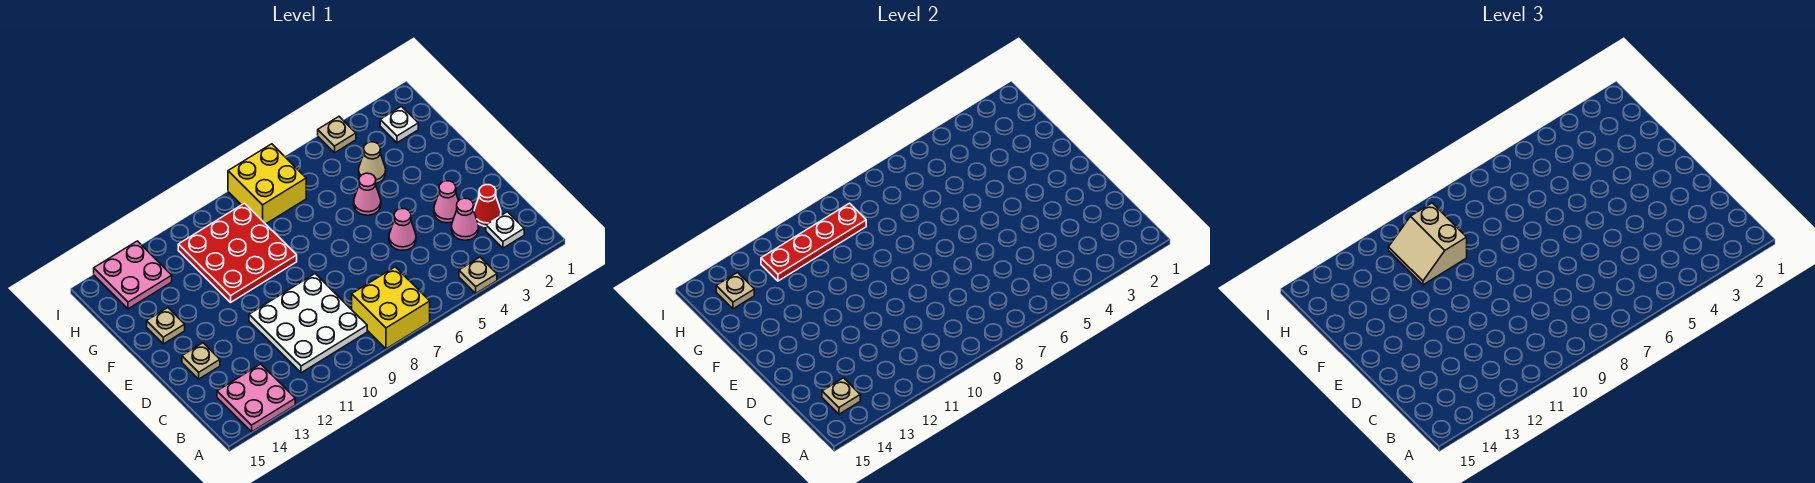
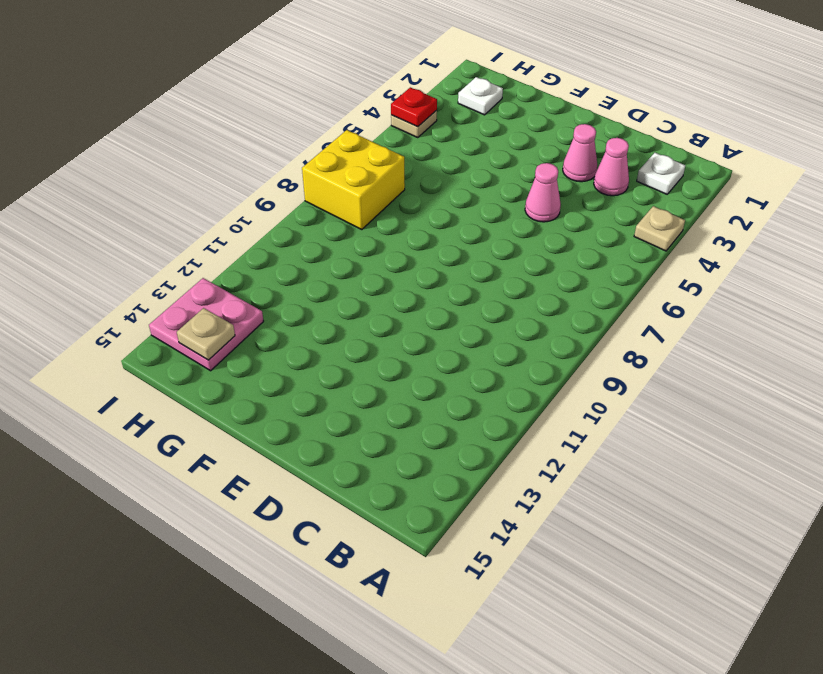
red 1x1 plate [391,87,437,127] -> none
none -> yellow 2x2 brick [352,267,430,349]
none -> pink 2x2 plate [217,364,295,432]
none -> white 3x3 plate [249,274,367,373]

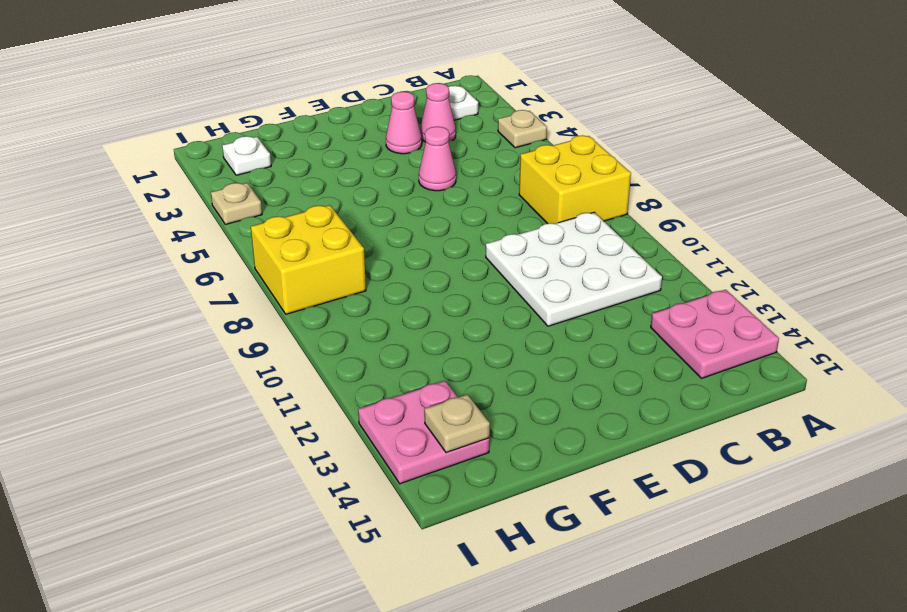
none -> red 1x1 cone [474,185,501,226]
none -> tan 1x1 plate [182,343,220,379]
none -> pink 1x1 cone [354,173,381,215]

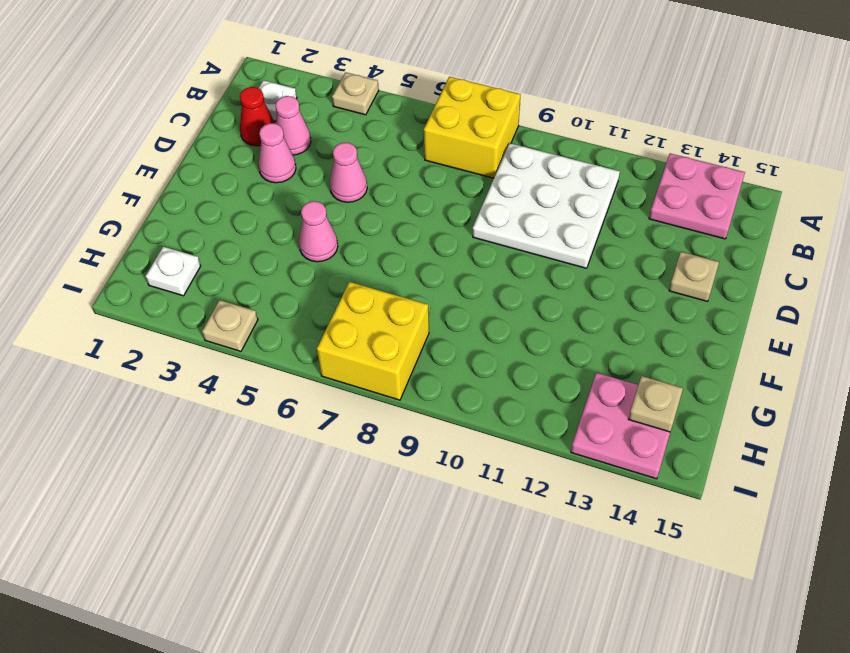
none -> red 3x3 plate [178,203,297,302]
none -> tan 1x1 plate [147,308,185,344]
none -> tan 1x1 cone [359,142,386,183]

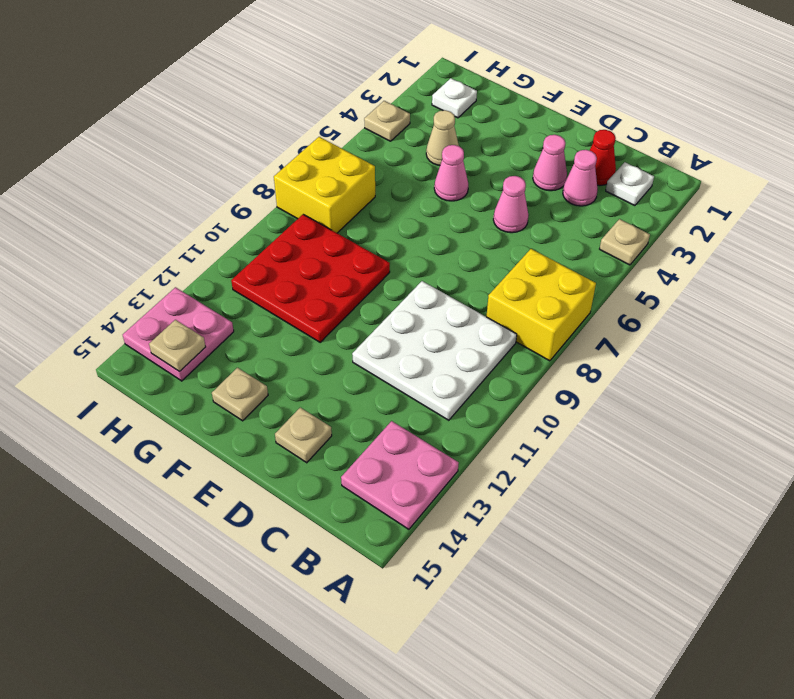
none -> tan 1x1 plate [822,378,860,414]
none -> red 1x4 plate [761,203,866,281]
none -> tan 2x2 slope [1388,203,1467,285]

